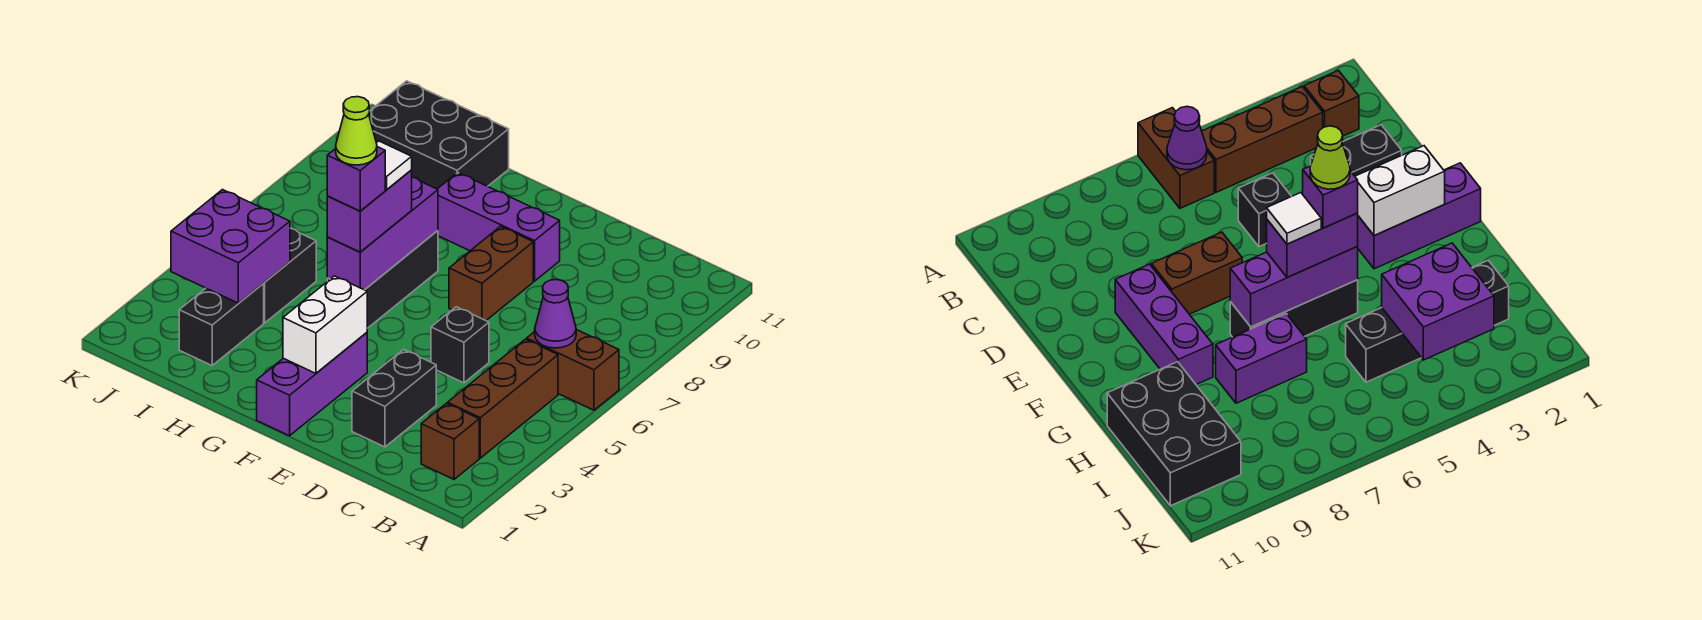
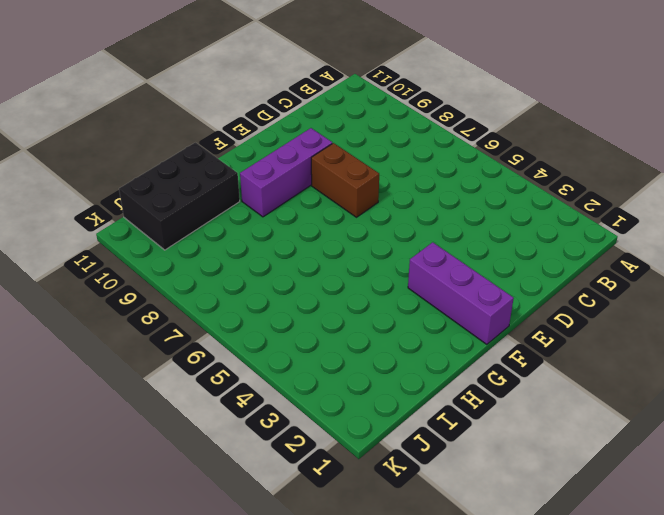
none -> brown 1x2 brick [527,330,619,410]
none -> brown 1x1 brick [421,403,479,479]
none -> brown 1x3 brick [448,339,558,458]

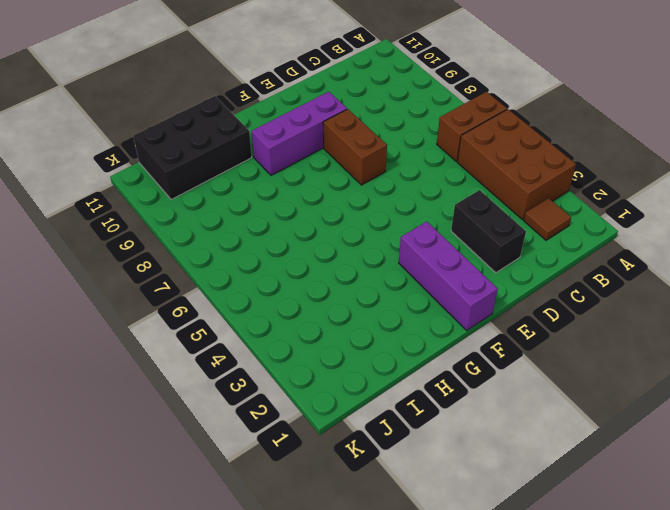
brown 2x3 brick [457,109,576,220] -> brown 1x3 brick [448,339,558,458]
brown 1x1 tile [524,198,571,240] -> brown 1x1 brick [421,403,479,479]
none -> black 1x1 brick [431,307,489,383]
none -> black 1x3 brick [327,231,438,328]
none -> purple 1x2 brick [1216,314,1307,403]

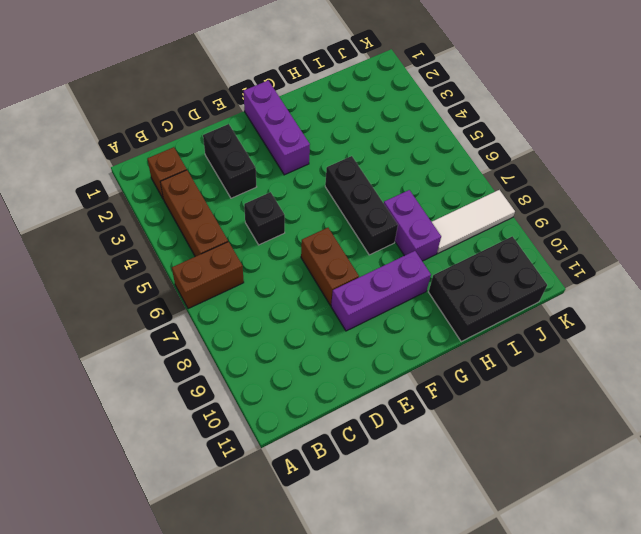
white 1x3 tile [432,190,515,253] -> none
none -> black 1x2 brick [179,284,264,365]
none -> black 1x2 brick [263,228,316,323]
none -> purple 1x1 cone [534,280,576,348]

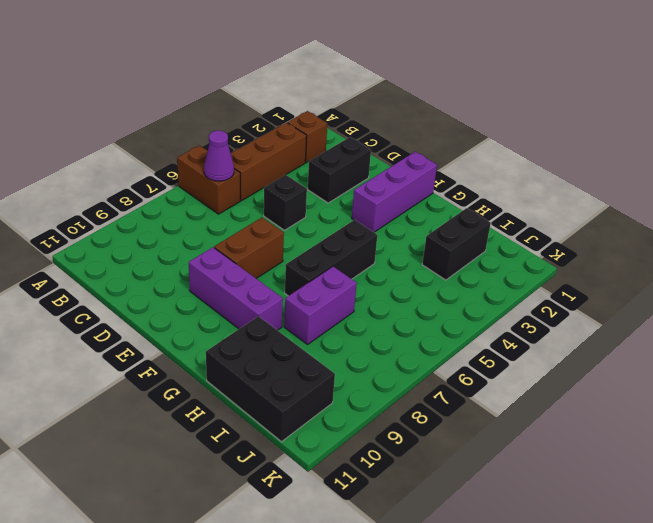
none -> black 1x2 brick [263,228,316,323]
none -> white 1x2 brick [283,276,367,373]
none -> purple 1x3 brick [327,177,438,290]

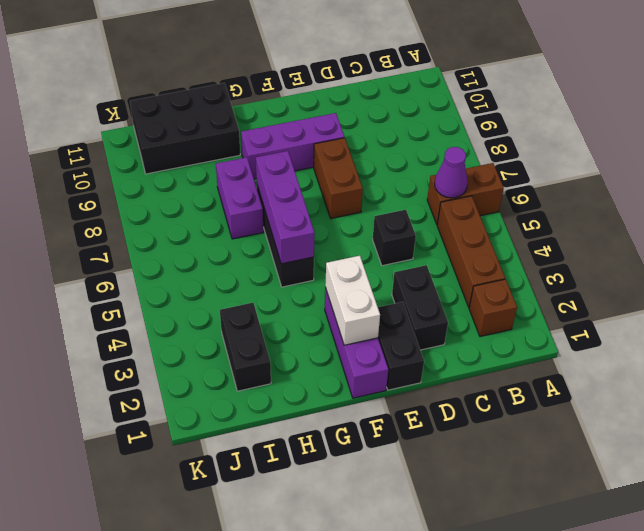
black 1x2 brick [378,302,424,390] -> black 1x2 brick moved to [263,228,316,323]
none -> purple 2x2 brick [171,190,290,303]
none -> purple 1x2 brick [327,170,412,252]
none -> purple 1x1 brick [327,147,385,211]

